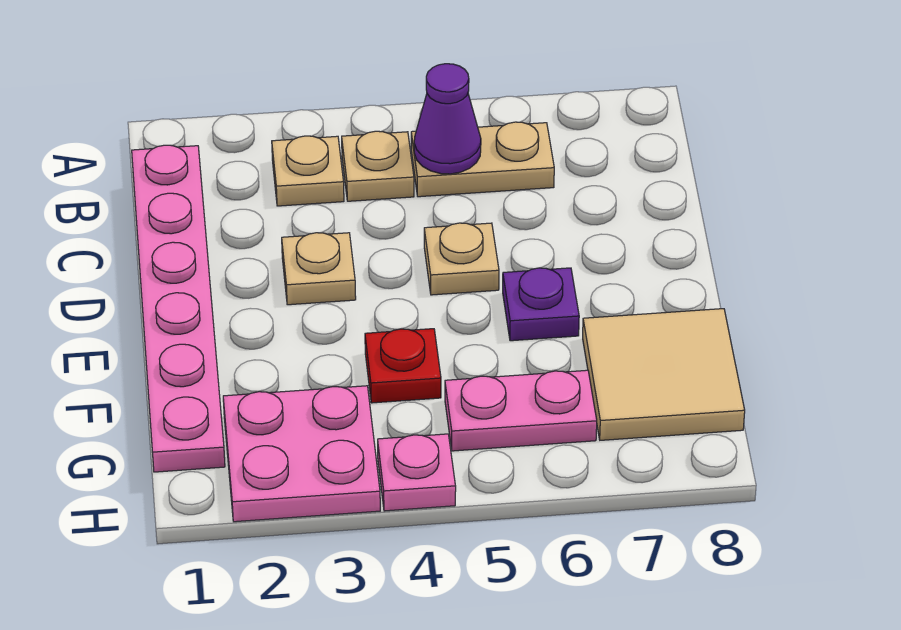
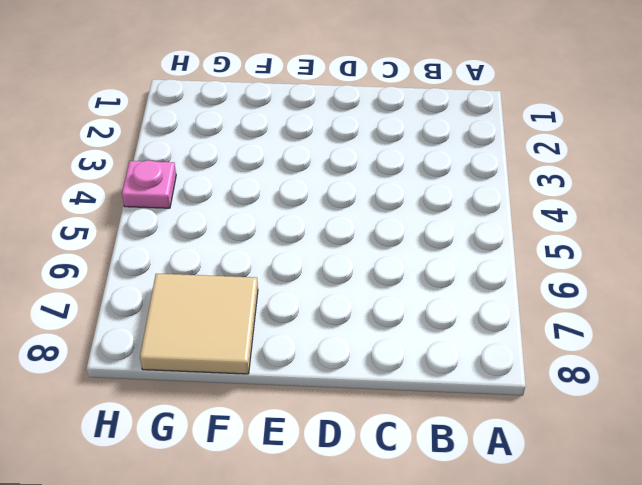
none -> pink 1x6 plate [132,145,225,472]
none -> tan 1x1 plate [272,136,344,206]
none -> tan 1x1 plate [342,131,414,201]

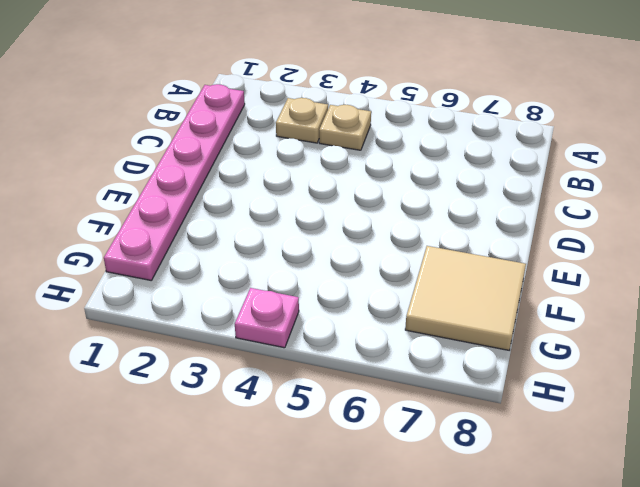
none -> tan 1x2 plate [411,122,554,197]
none -> tan 1x1 plate [282,233,356,305]
none -> tan 1x1 plate [424,223,499,295]

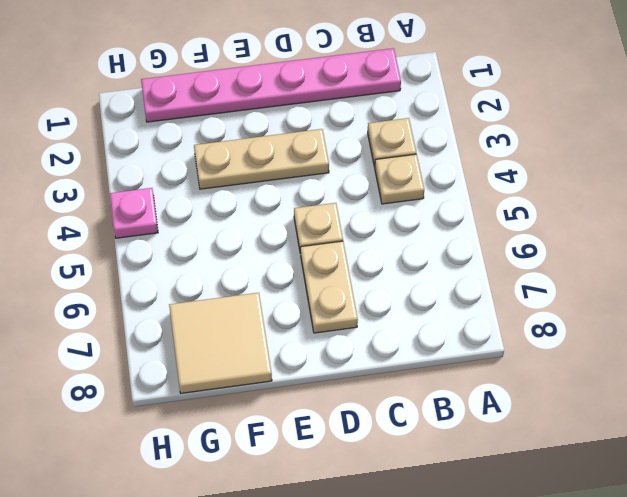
tan 1x3 plate [194,129,329,189] -> tan 1x1 plate [282,233,356,305]
tan 1x2 plate [300,241,358,333] -> tan 1x2 plate moved to [411,122,554,197]
none -> purple 1x1 plate [503,268,579,341]
none -> red 1x1 plate [365,329,441,403]
none -> pink 2x2 plate [223,386,380,522]

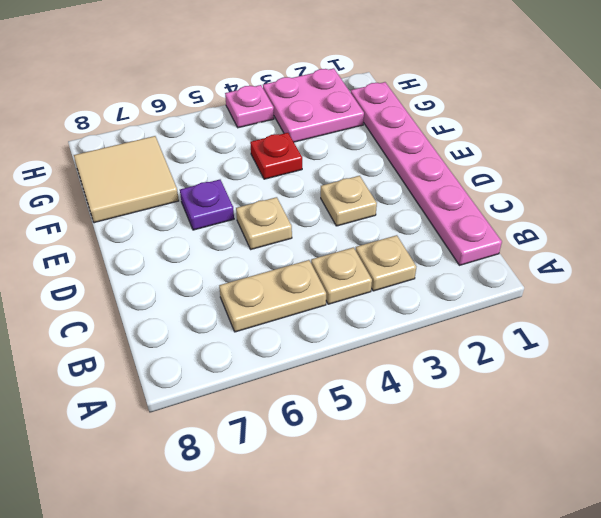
none -> pink 1x2 plate [445,370,597,451]
none -> purple 1x1 cone [414,64,481,174]

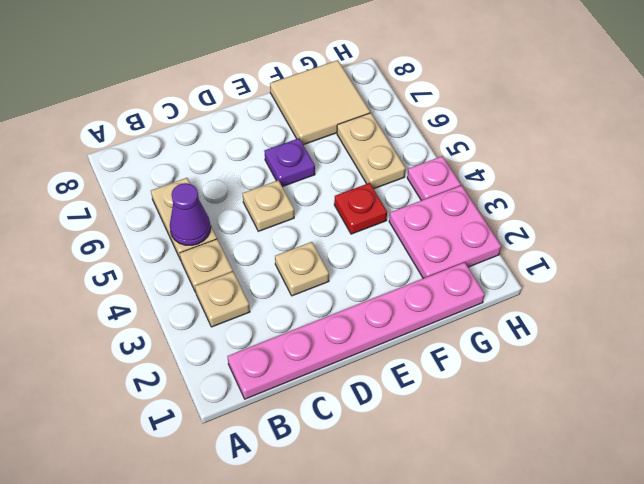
tan 1x2 plate [337,113,406,189] -> pink 1x2 plate [445,370,597,451]

